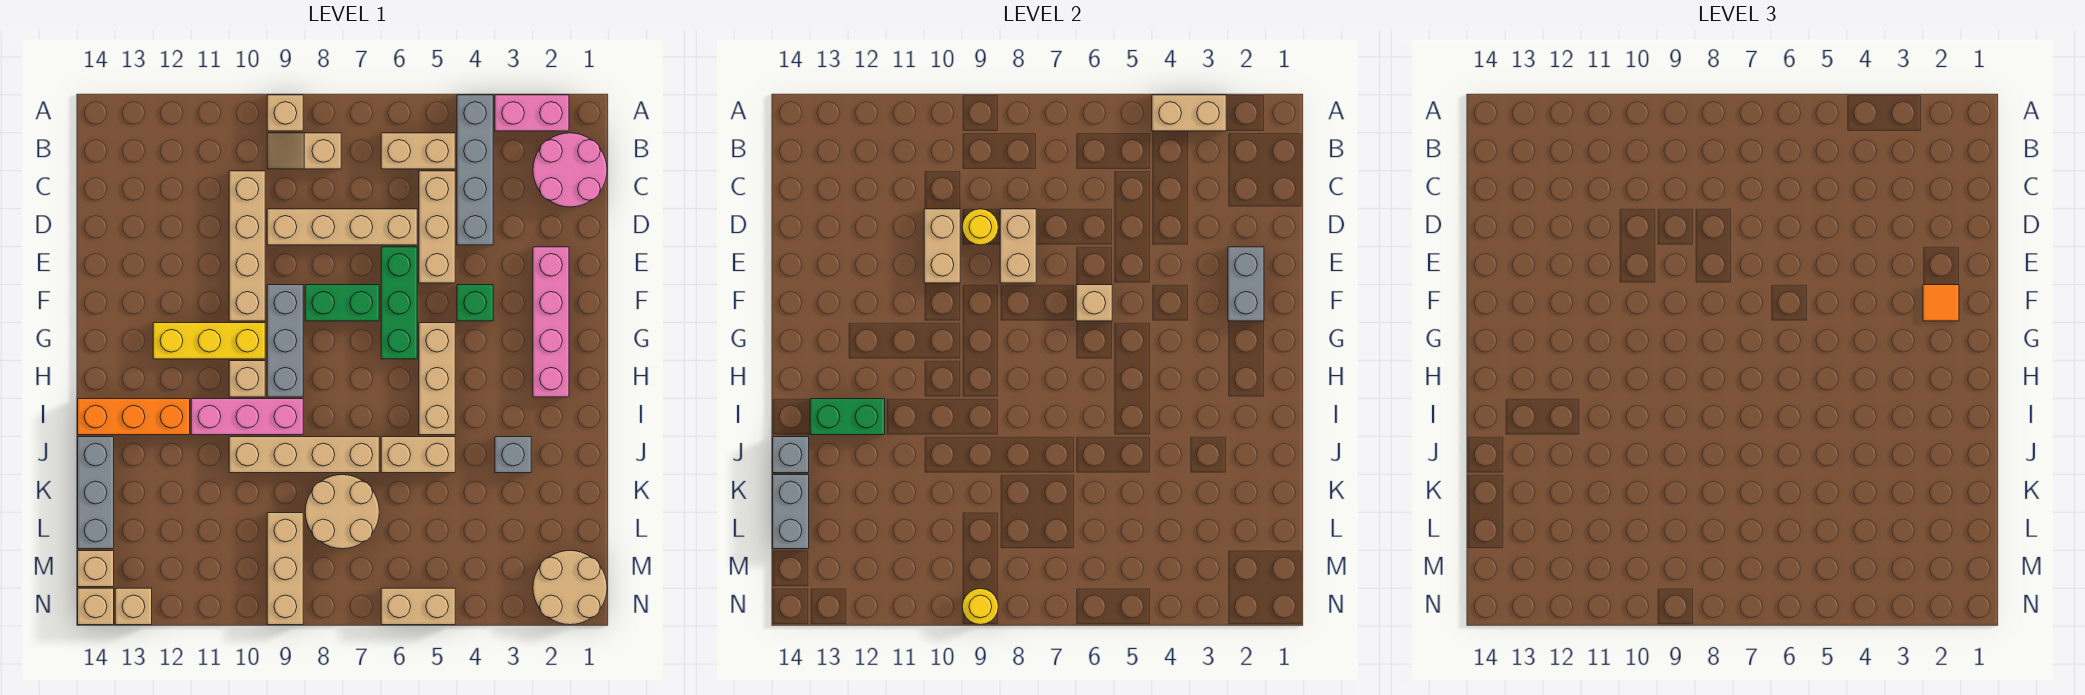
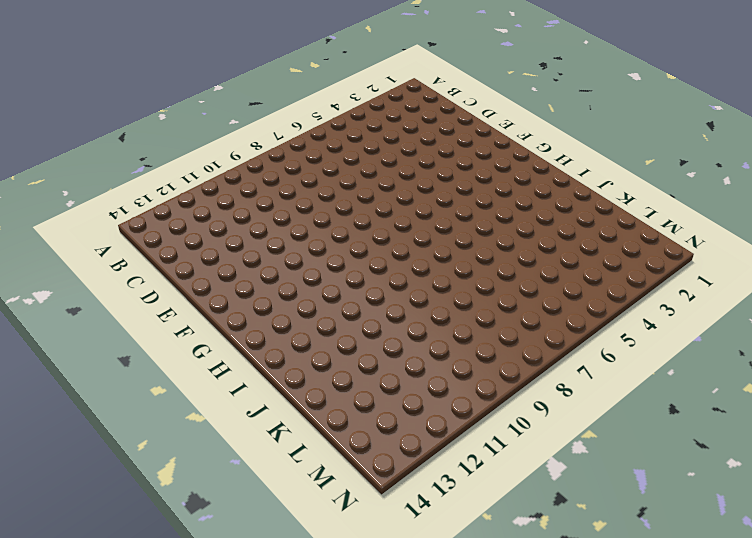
none -> pink 1x2 brick [495,95,569,131]
none -> grey 1x4 brick [457,95,493,245]
none -> tan 1x1 brick [267,95,303,131]
none -> pink 2x2 round brick [533,133,607,207]

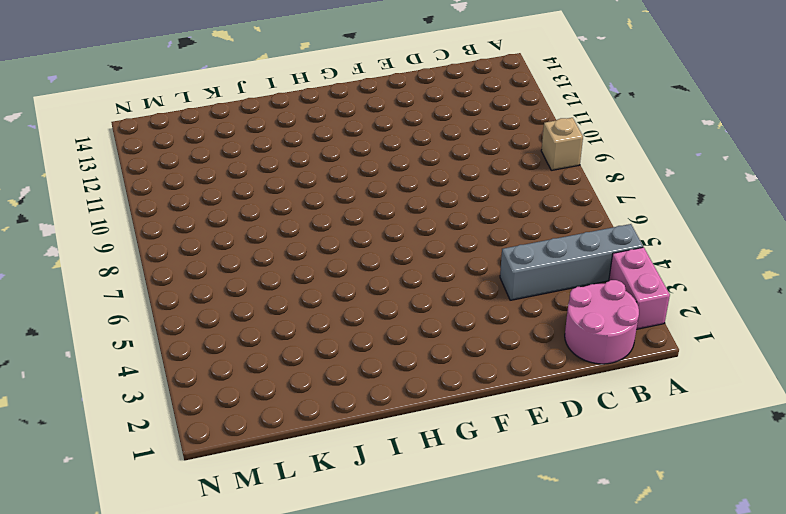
none -> tan 1x2 brick [381,133,455,169]
none -> tan 1x2 slope [267,133,341,169]
none -> tan 1x3 brick [419,171,455,283]
none -> tan 1x4 brick [229,171,265,321]

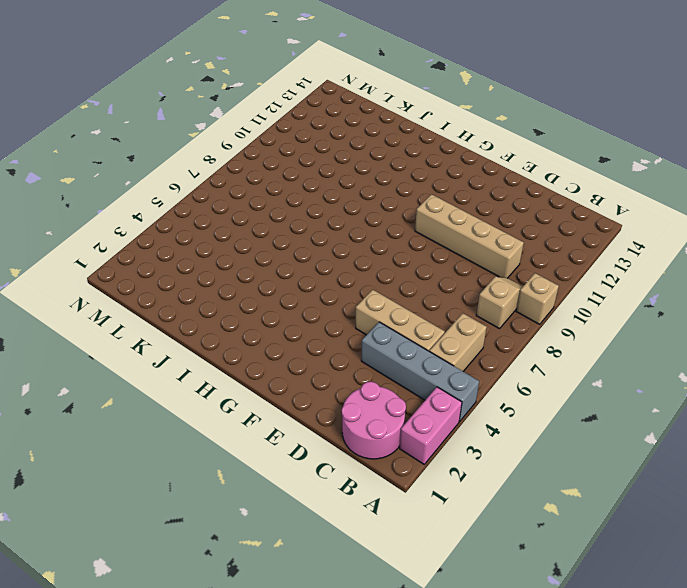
none -> tan 1x4 brick [267,209,417,245]
none -> pink 1x4 brick [533,247,569,397]
none -> green 1x3 brick [381,247,417,359]
none -> green 1x1 brick [457,285,493,321]

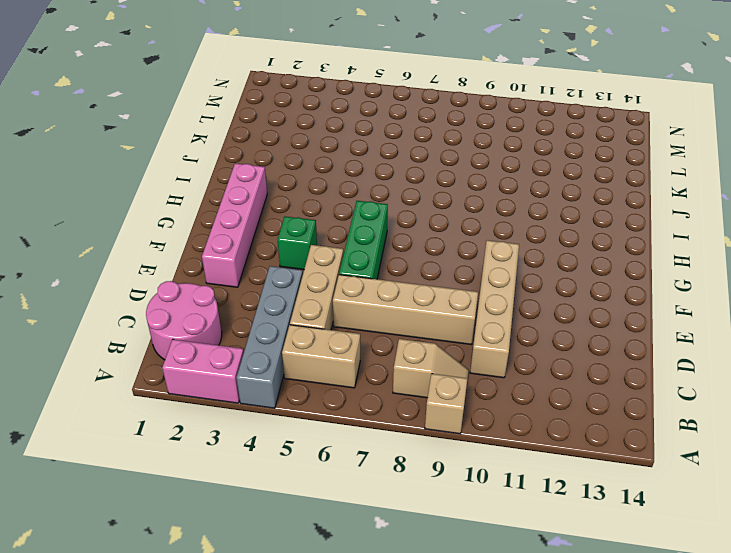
none -> green 1x2 brick [305,285,379,321]
none -> grey 1x3 brick [267,285,303,397]
none -> tan 1x3 brick [419,323,455,435]
none -> yellow 1x3 brick [153,323,265,359]

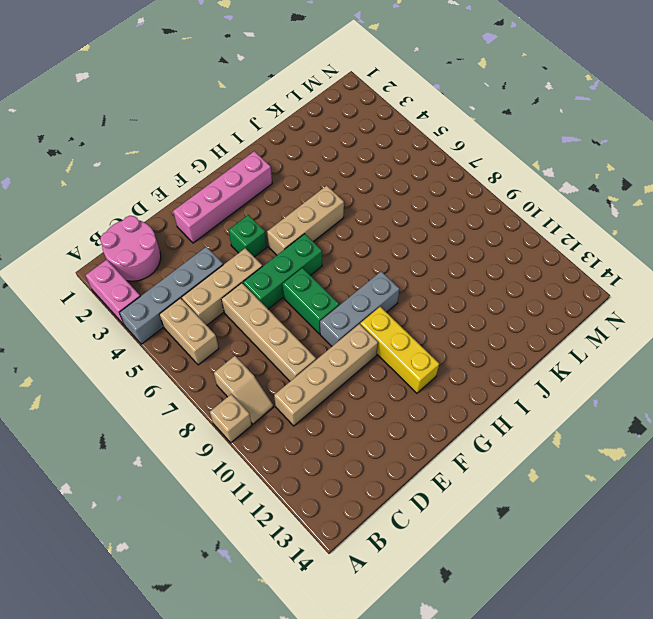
none -> tan 1x1 brick [229,361,265,397]
none -> pink 1x3 brick [191,399,303,435]
none -> orange 1x3 brick [78,399,190,435]
none -> grey 1x1 brick [495,437,531,473]

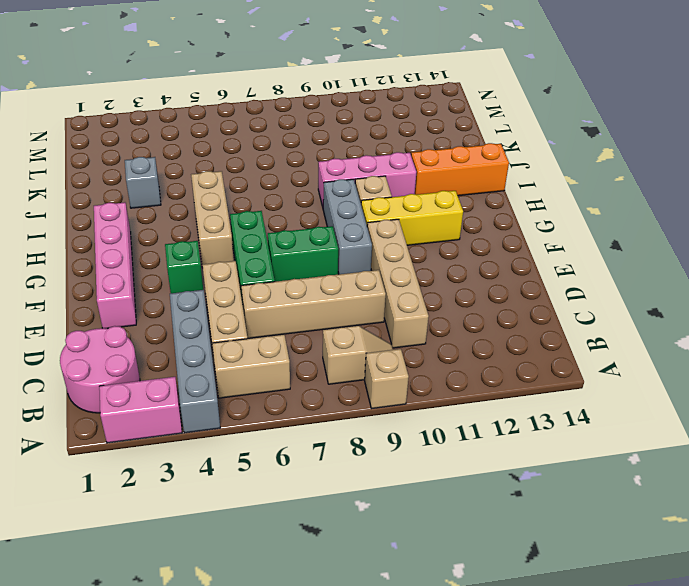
none -> tan 1x2 brick [381,437,455,473]
none -> tan 1x4 brick [229,437,379,473]
none -> grey 1x3 brick [78,437,114,549]
none -> tan 2x2 round brick [305,475,379,549]

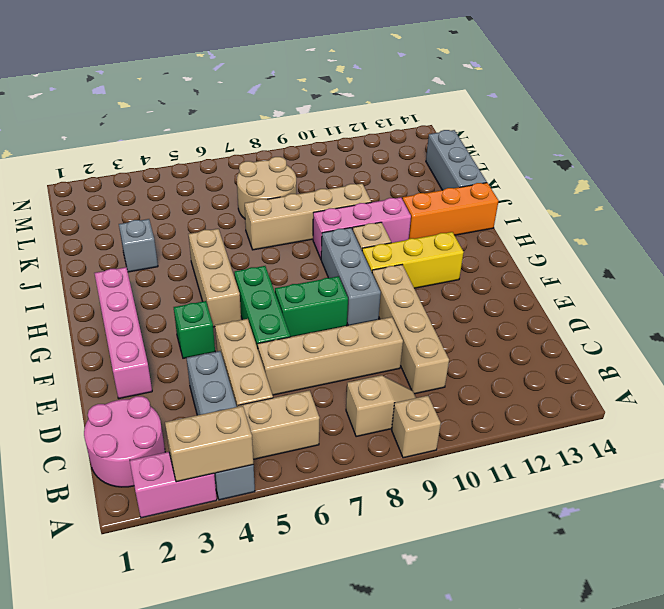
none -> tan 1x2 brick [381,437,455,473]
none -> tan 1x3 brick [267,513,303,625]
none -> tan 2x2 round brick [533,551,607,625]
none -> tan 1x1 brick [78,551,114,587]

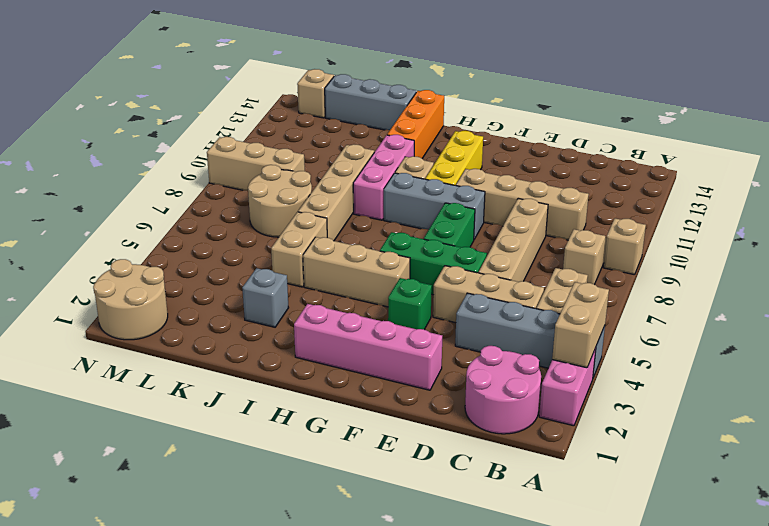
none -> tan 1x2 brick [381,588,455,625]
none -> tan 1x1 brick [115,588,152,625]
none -> tan 1x1 brick [78,588,114,625]
none -> tan 1x2 brick [1000,209,1036,283]

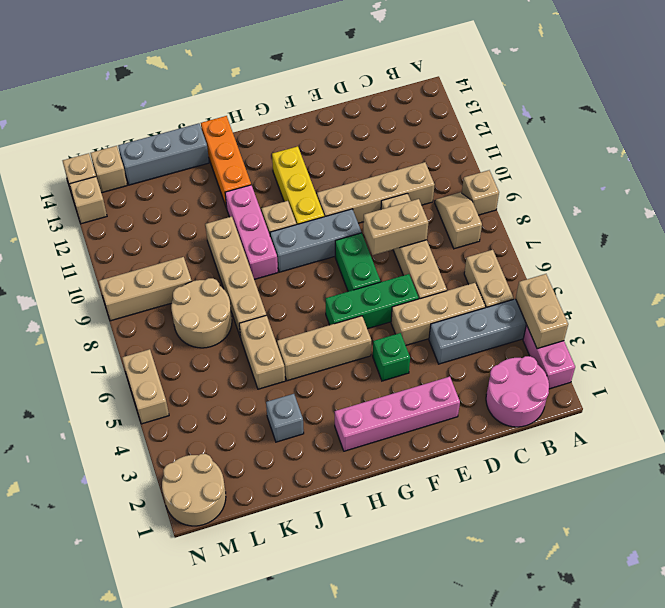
none -> yellow 1x1 round brick [962,209,998,245]
none -> tan 1x2 brick [924,209,960,283]
none -> grey 1x2 brick [1228,247,1264,321]
none -> tan 1x1 brick [1076,285,1112,321]

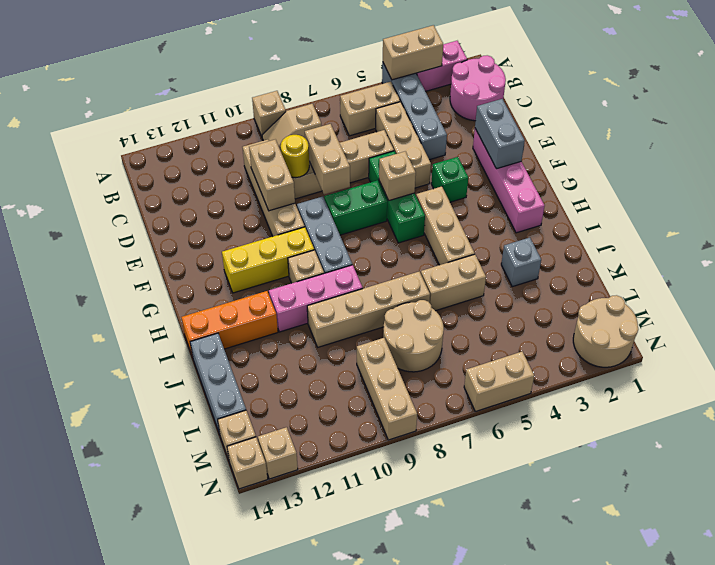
none -> green 1x2 brick [810,399,885,435]
none -> grey 1x1 brick [773,437,809,473]
none -> grey 1x2 brick [773,475,809,549]
none -> yellow 1x1 round brick [962,589,998,625]

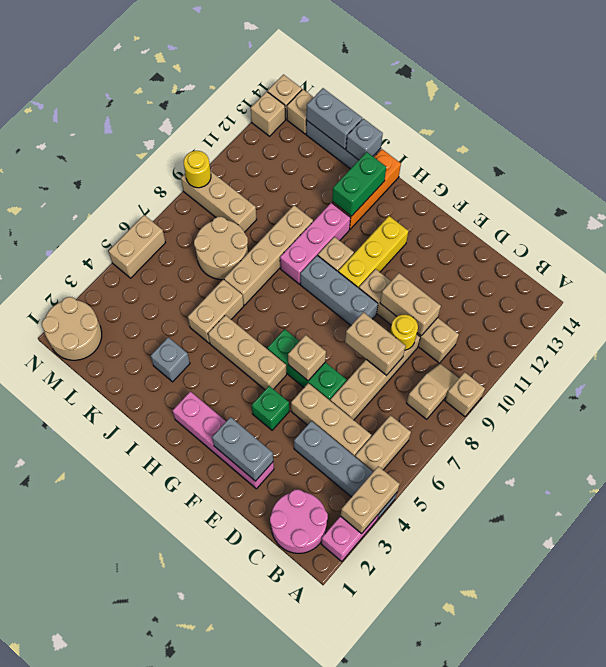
none -> green 1x2 brick [305,285,379,321]
none -> orange 1x1 tile [1923,285,1959,321]

